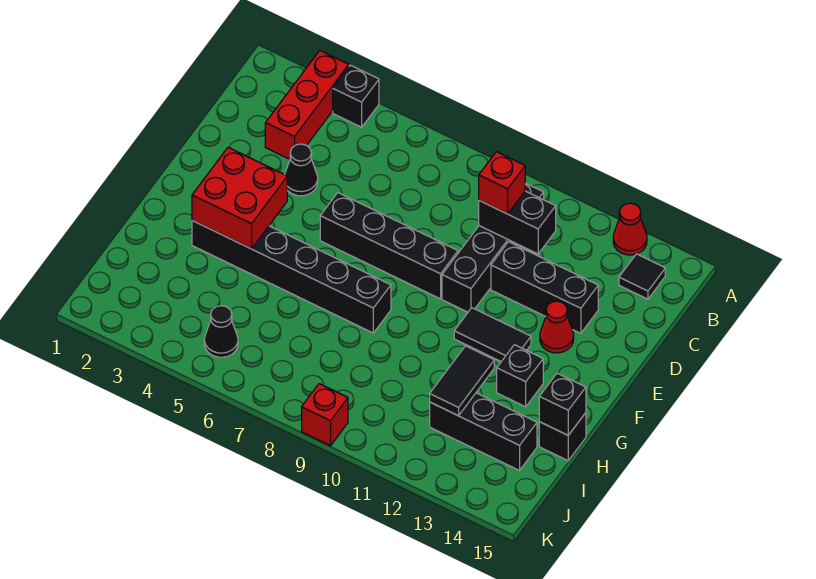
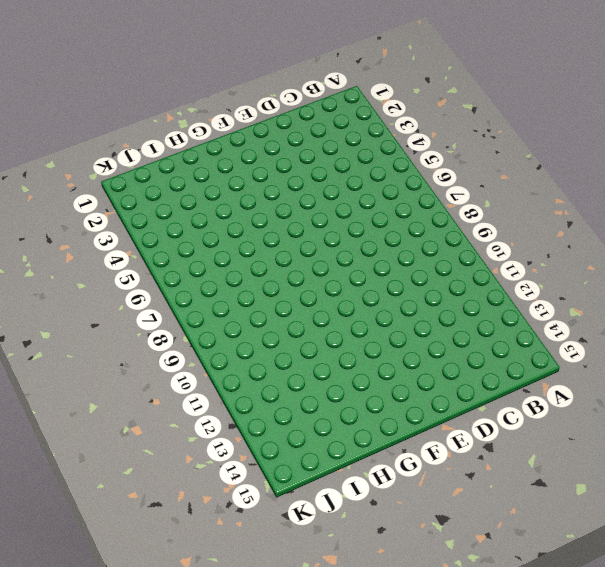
none -> red 1x3 brick [265,51,349,159]
none -> black 1x1 brick [333,65,379,127]
none -> red 1x1 cone [613,203,647,255]

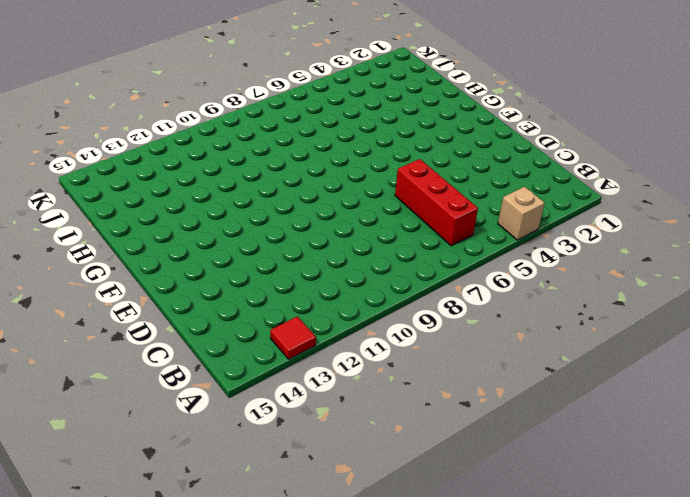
tan 1x1 brick [498,187,545,240] -> black 1x1 brick [333,65,379,127]
red 1x1 tile [270,316,316,359] -> red 1x1 cone [613,203,647,255]
red 1x3 brick [395,159,478,246] -> red 1x3 brick moved to [265,51,349,159]
none -> black 1x4 brick [442,183,544,312]
none -> black 1x1 tile [619,254,665,299]
none -> black 1x1 cone [285,144,318,196]

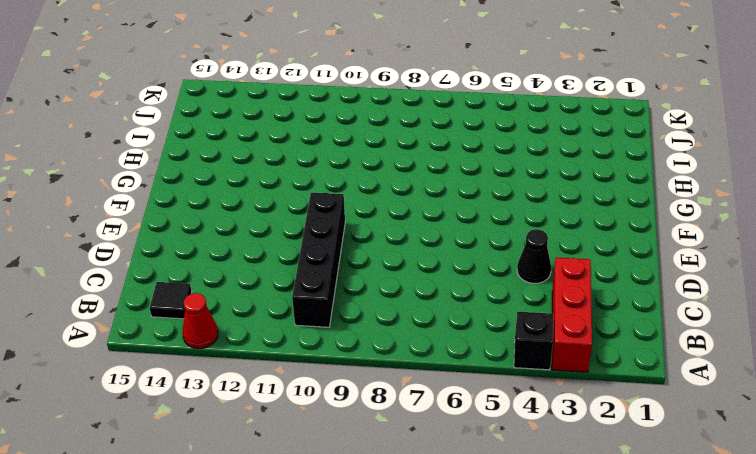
none -> black 1x3 brick [491,242,598,333]
none -> black 1x4 brick [320,193,458,299]
none -> red 1x1 cone [540,301,574,353]

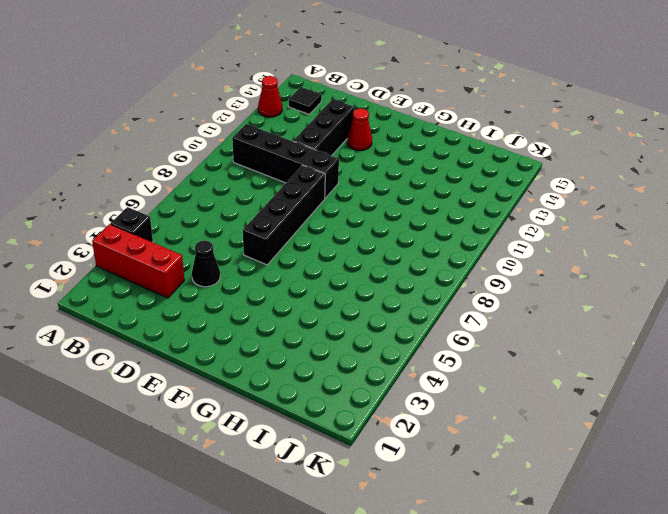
none -> black 1x2 tile [454,308,531,362]
none -> black 1x6 brick [192,221,391,333]
none -> black 1x1 brick [497,345,543,407]

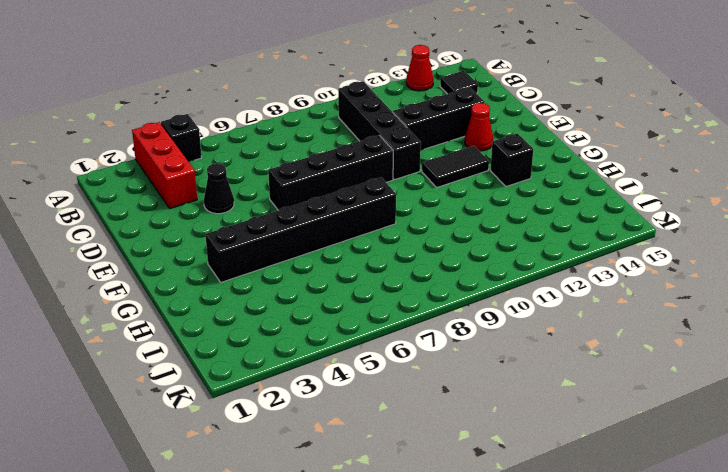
none -> black 1x1 brick [539,413,586,461]
none -> black 1x3 brick [430,393,537,471]
none -> black 1x1 cone [204,306,238,357]

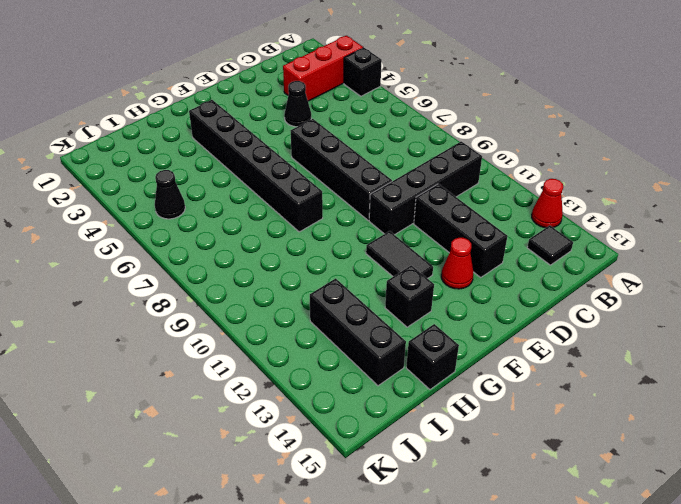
none -> red 1x1 brick [302,384,348,446]
none -> black 1x2 brick [479,191,556,254]
none -> red 2x2 brick [192,148,287,249]

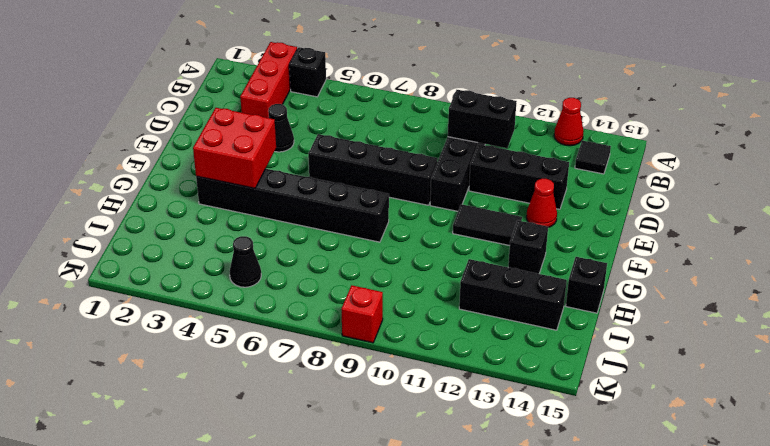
none -> black 1x2 tile [430,346,494,416]
none -> black 1x1 brick [539,373,586,435]
none -> red 1x1 brick [479,152,525,214]

